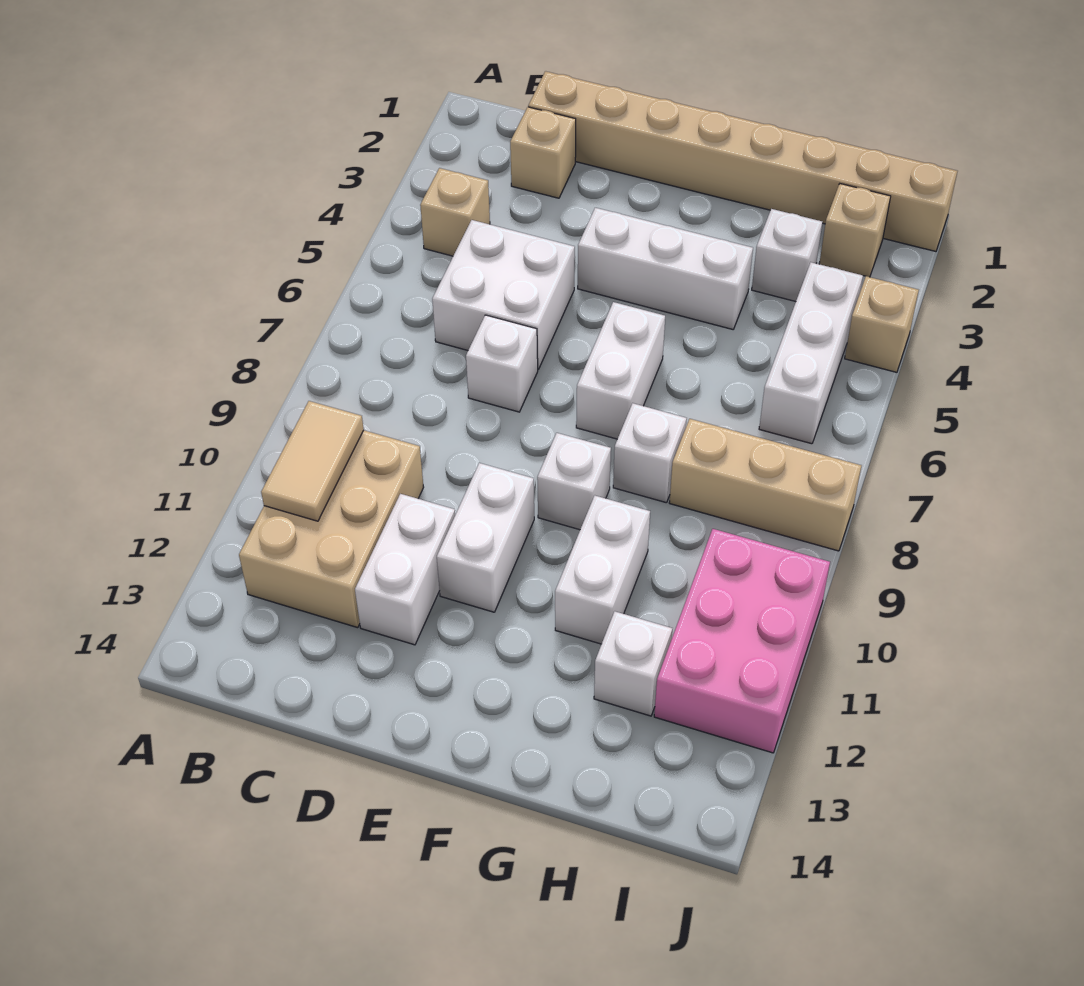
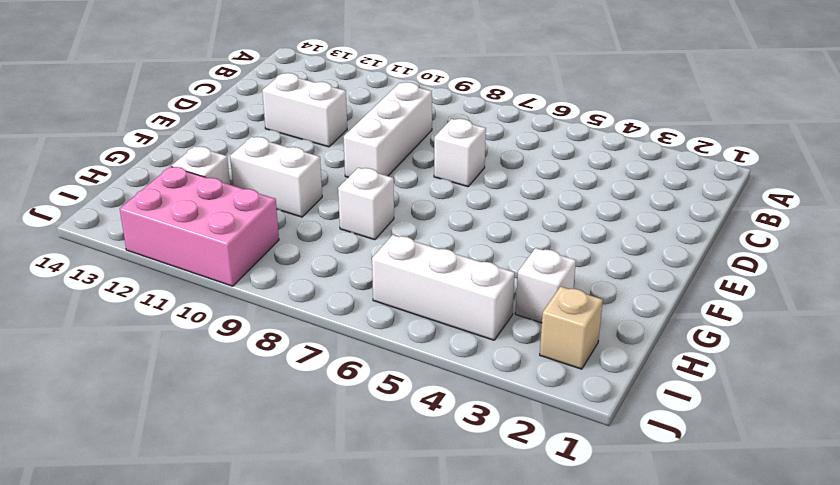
white 1x3 brick [344,82,432,177] -> white 1x3 brick moved to [578,208,753,329]
none -> tan 1x1 brick [420,168,490,256]
none -> tan 2x3 brick [239,430,424,628]
none -> tan 1x8 brick [528,71,957,251]

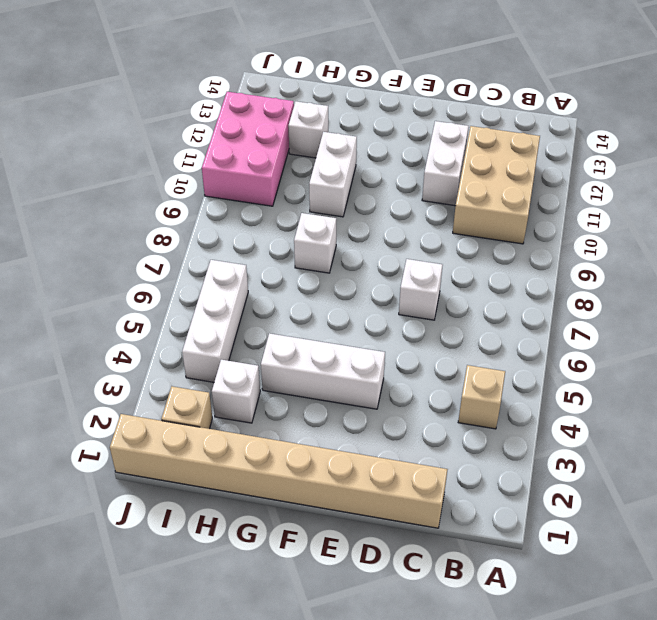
none -> tan 1x1 brick [510,107,576,198]
none -> white 2x2 brick [432,220,575,369]
none -> white 1x2 brick [437,463,534,612]

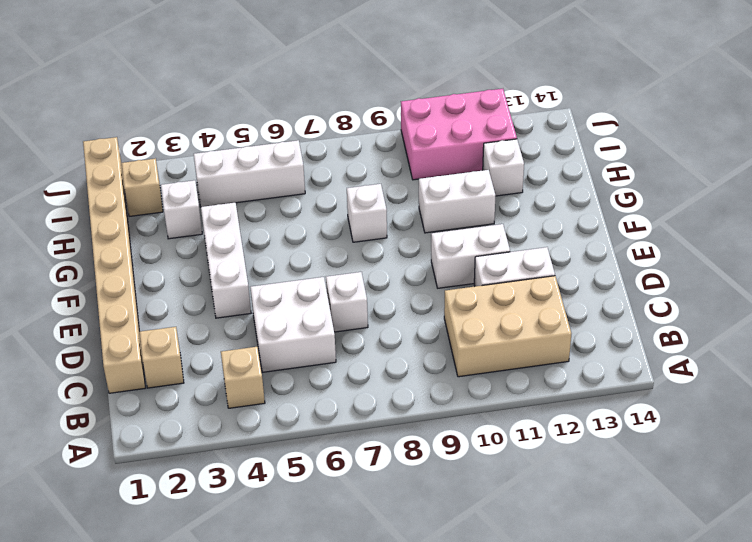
none -> white 1x2 brick [576,302,665,439]
none -> white 1x1 brick [537,433,611,530]
none -> tan 1x3 brick [669,419,861,551]

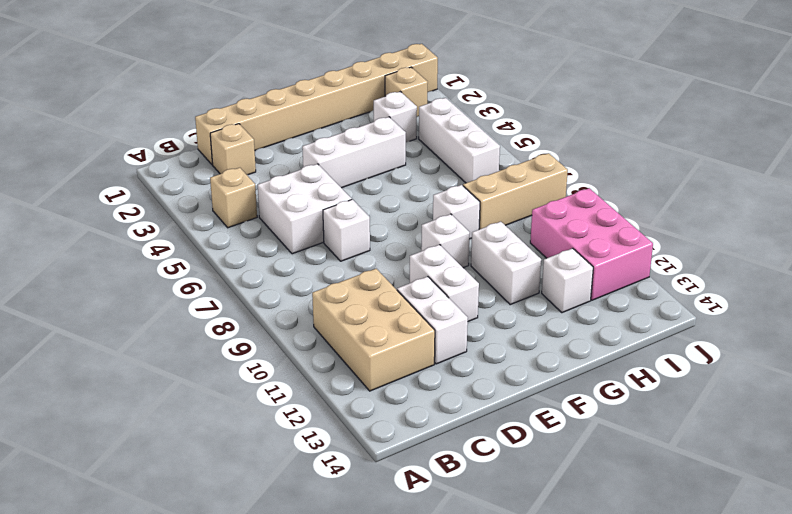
none -> white 1x2 brick [576,302,665,439]
none -> tan 1x1 brick [845,276,919,372]
none -> tan 1x2 tile [261,401,364,521]

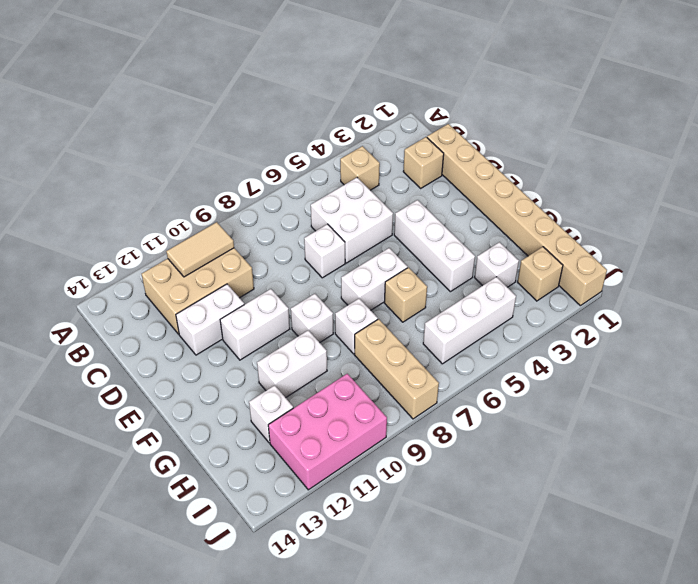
tan 1x1 brick [384,268,427,322] -> tan 1x1 brick moved to [845,276,919,372]

